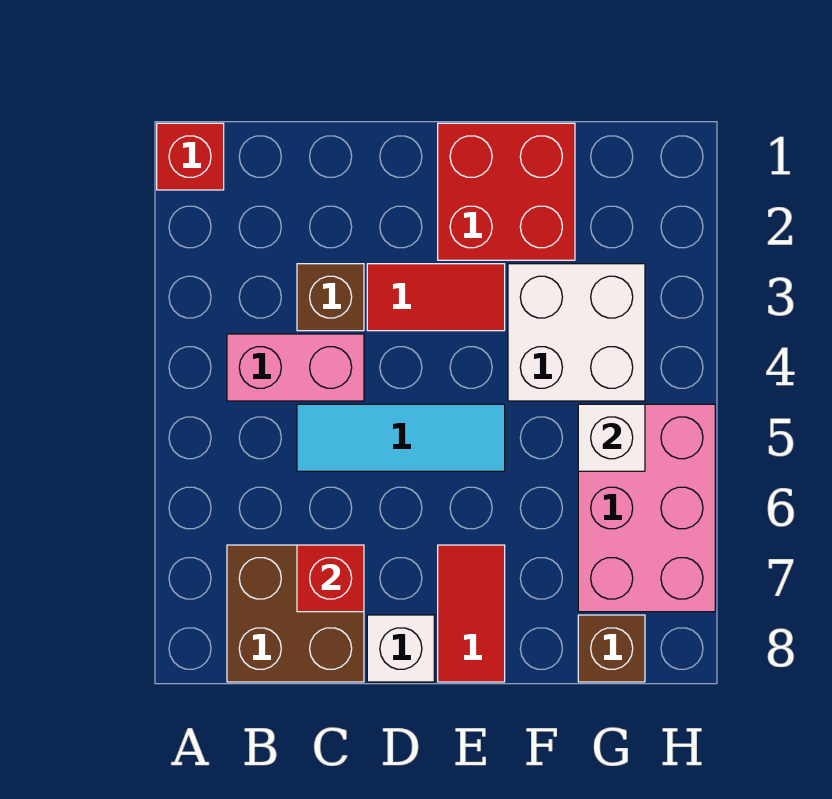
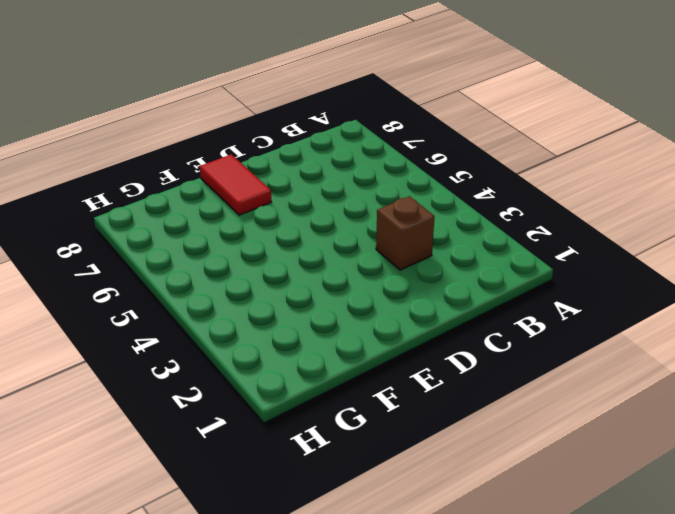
none -> red 1x1 brick [157,123,224,190]
none -> pink 1x2 brick [227,334,364,401]
none -> brown 2x2 brick [227,545,364,682]

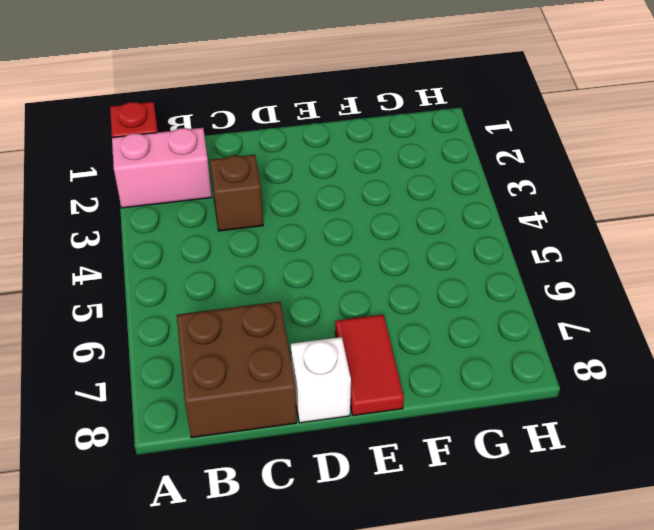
pink 1x2 brick [112,128,212,208] -> pink 1x2 brick moved to [227,334,364,401]
none -> cyan 1x3 tile [297,404,505,471]
none -> red 1x2 tile [367,264,505,331]
none -> red 2x2 brick [438,123,575,260]

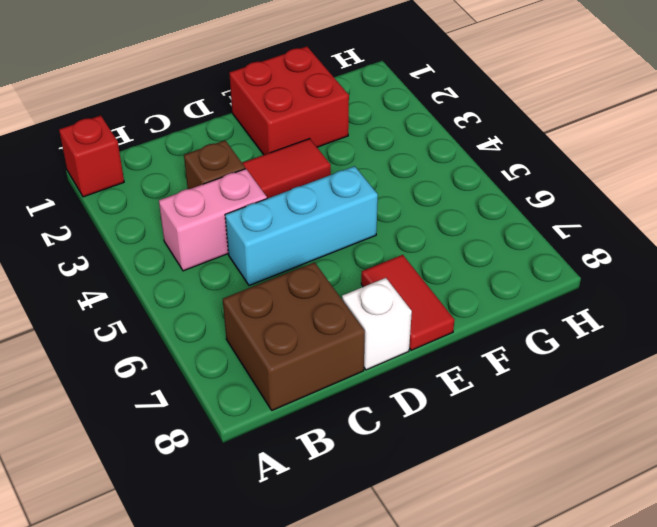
cyan 1x3 brick [225,166,378,285] -> cyan 1x3 tile [297,404,505,471]
none -> white 2x2 brick [508,264,645,401]
none -> pink 2x3 brick [578,404,715,612]
none -> brown 1x1 brick [578,615,645,682]

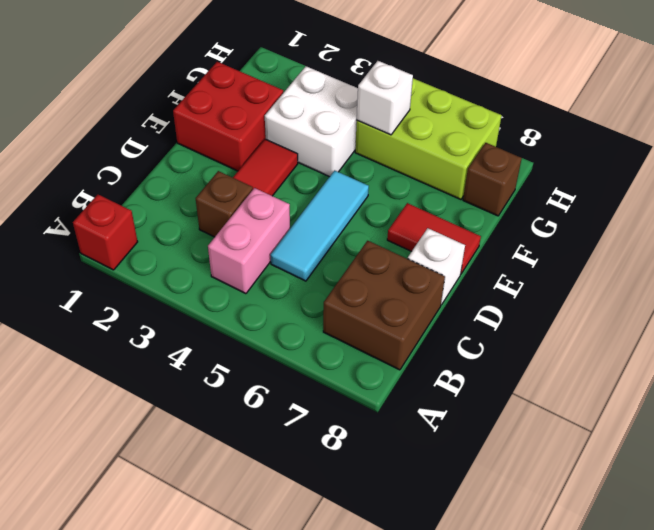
lime 2x3 brick [355,78,502,199] -> pink 2x3 brick [578,404,715,612]
none -> red 1x1 brick [297,545,364,612]

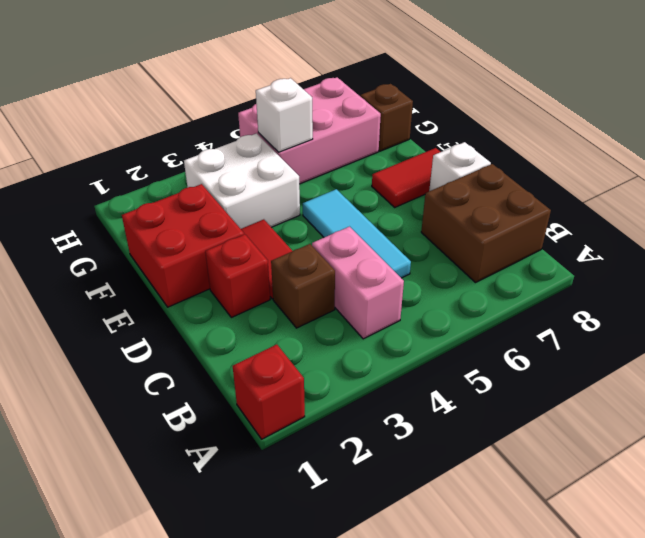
red 1x1 brick [205,234,270,318] -> red 1x1 brick moved to [297,545,364,612]

